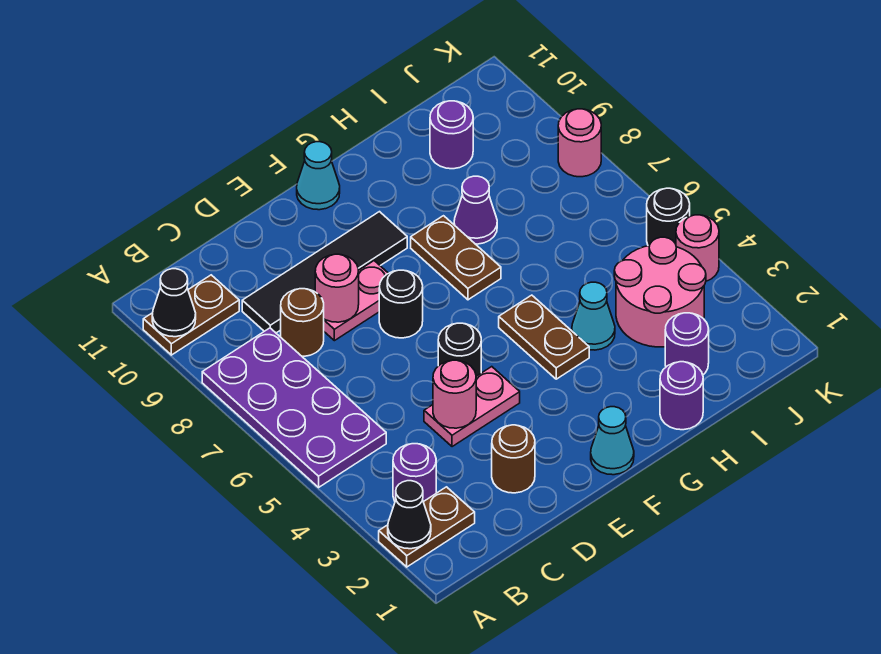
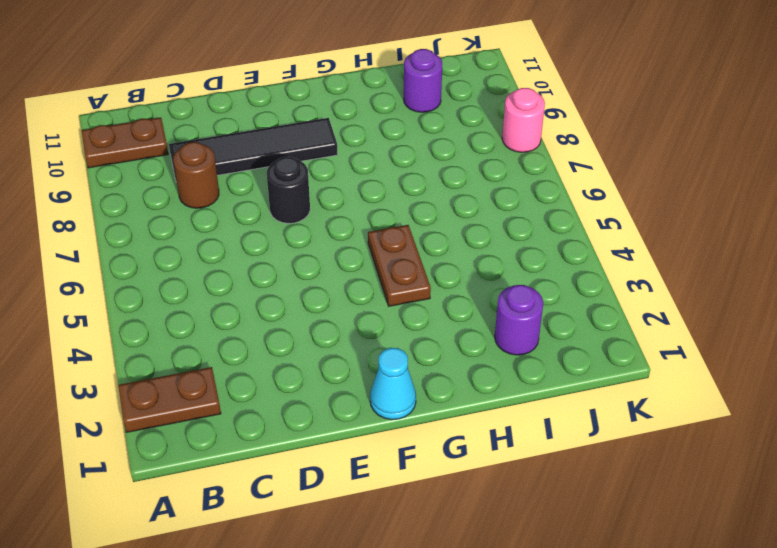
none -> purple 2x4 plate [202,328,386,487]
none -> purple 1x1 round brick [393,444,436,502]
none -> brown 1x1 round brick [492,425,535,493]

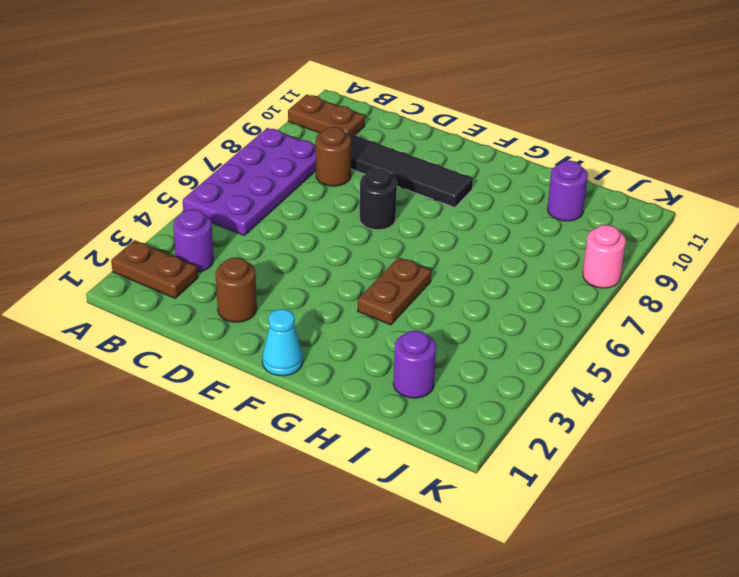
none -> pink 1x2 plate [424,367,520,447]
none -> pink 1x2 plate [324,261,388,341]
none -> black 1x1 round brick [438,323,481,376]

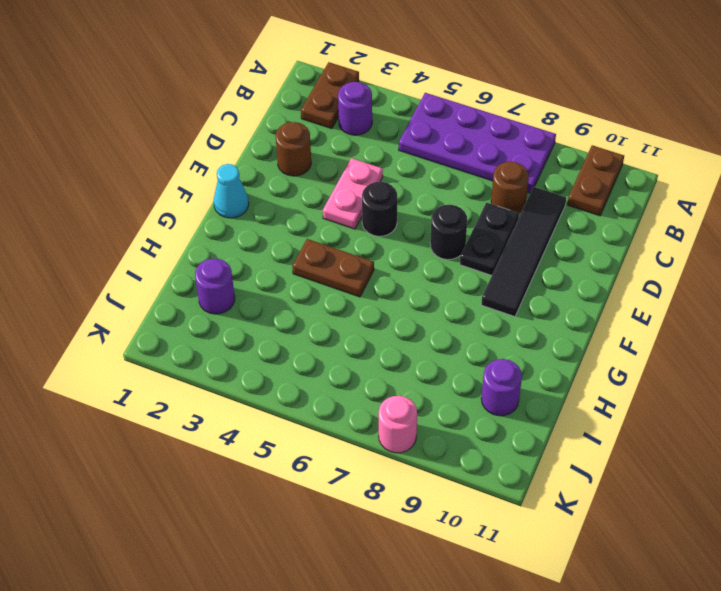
black 1x2 plate [460,202,519,275] -> pink 1x2 plate [324,261,388,341]
none -> cyan 1x1 cone [297,142,340,210]
none -> brown 1x2 plate [411,216,501,300]
none -> purple 1x1 round brick [660,362,703,430]

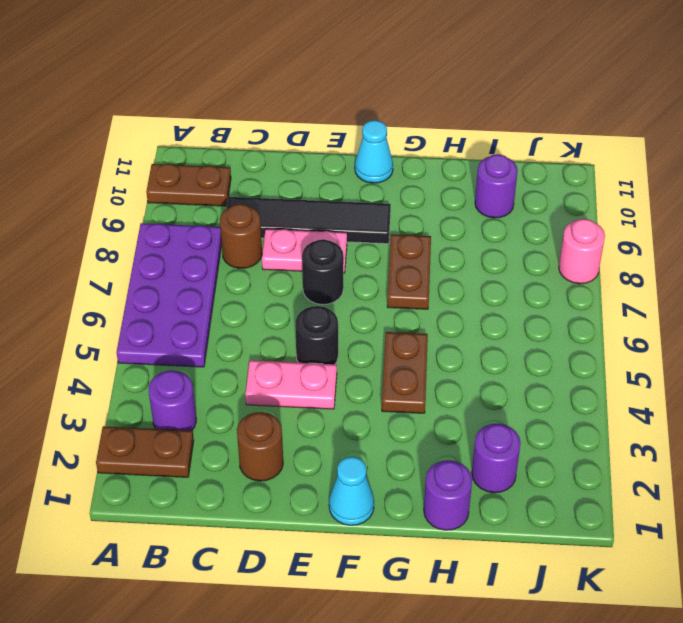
none -> cyan 1x1 cone [572,282,615,350]
none -> purple 1x1 cone [454,176,497,244]
none -> pink 2x2 round brick [614,237,706,347]

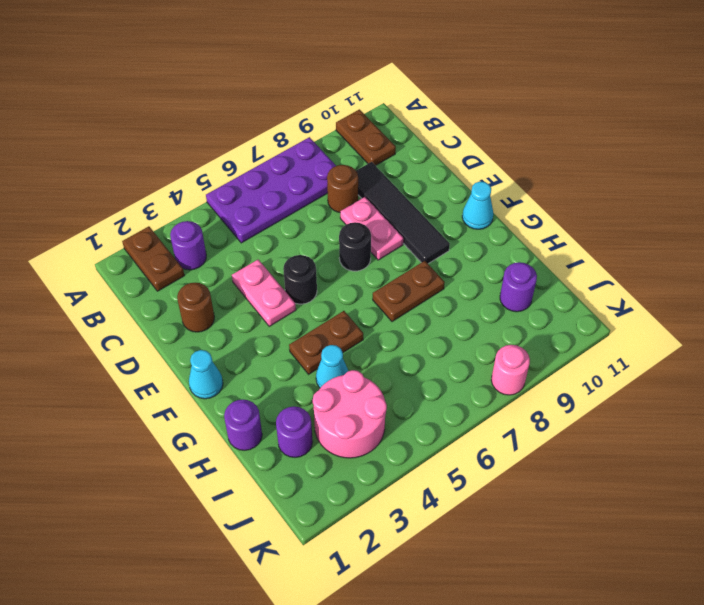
none -> purple 1x1 cone [454,176,497,244]
none -> pink 1x1 round brick [676,215,719,281]
none -> black 1x1 round brick [647,188,690,246]

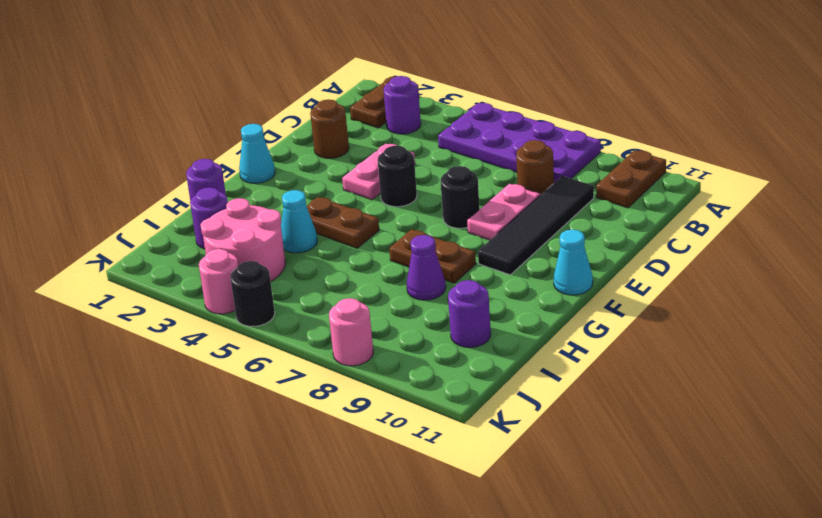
none -> black 1x1 cone [388,481,431,549]
none -> black 1x1 cone [152,269,196,337]
none -> pink 1x1 round brick [433,360,476,428]

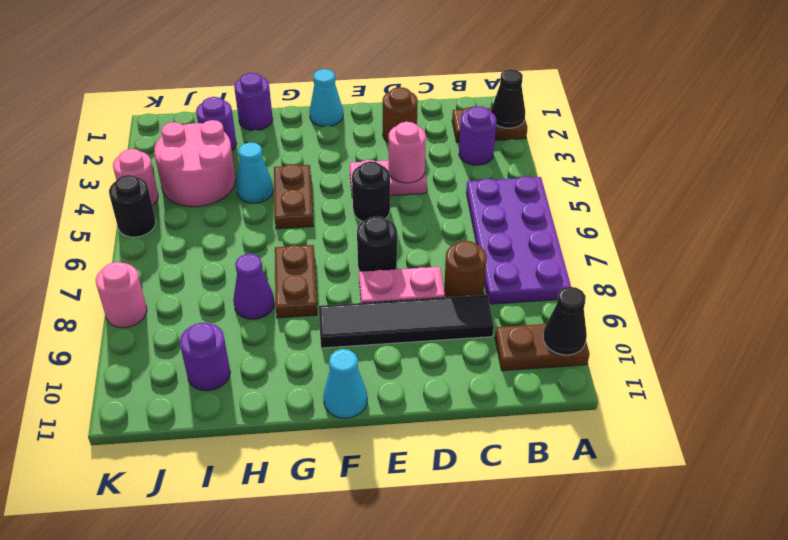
none -> pink 1x1 round brick [315,254,359,322]

